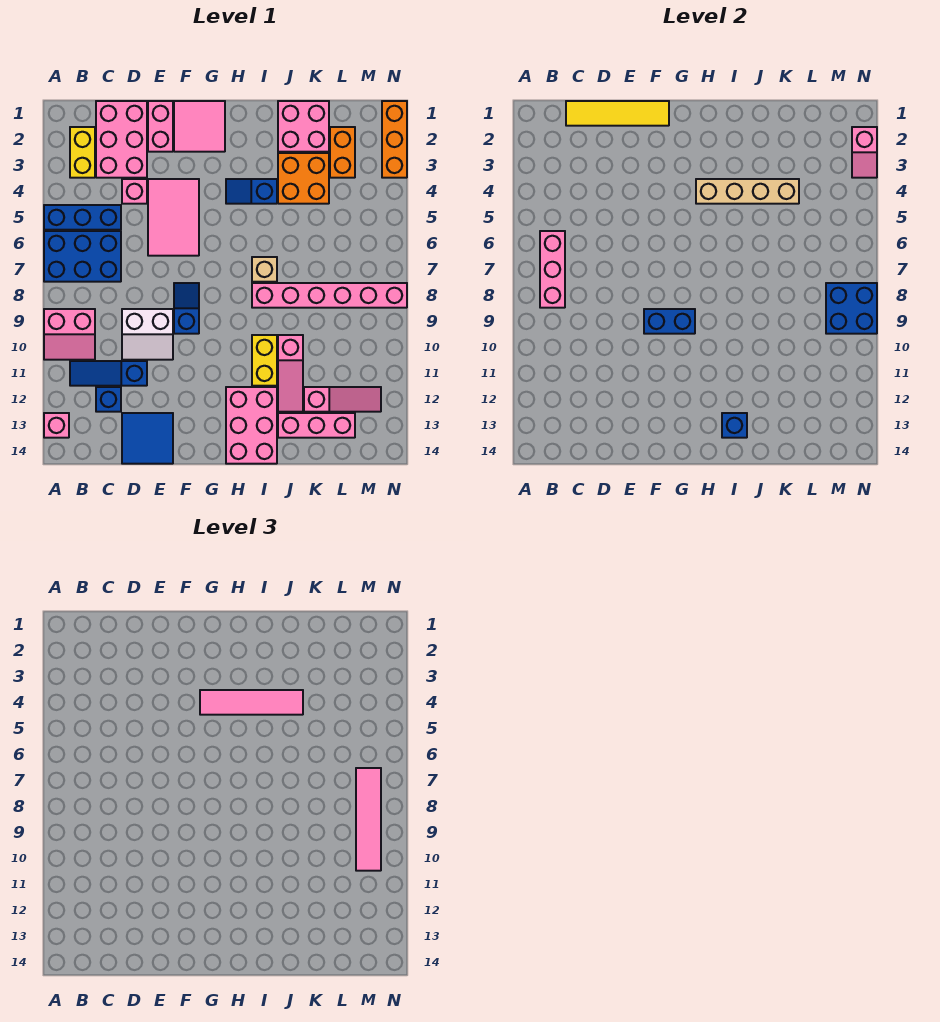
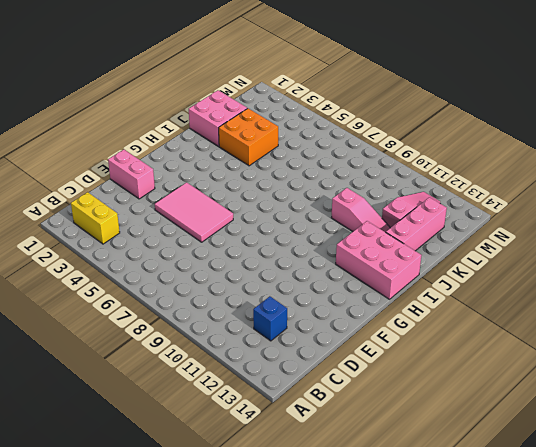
none -> blue 1x3 brick [44,205,121,230]
none -> blue 2x3 brick [44,231,121,282]
none -> pink 2x2 slope [44,309,95,360]
none -> pink 1x1 brick [44,413,69,438]

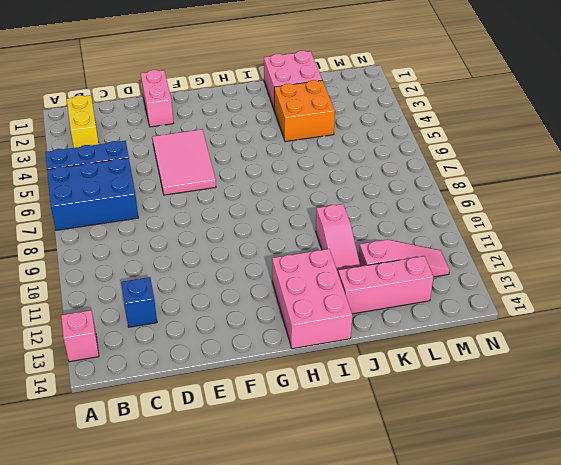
none -> pink 2x2 slope [44,309,95,360]
none -> blue 1x3 slope [70,361,147,386]
none -> pink 2x3 brick [96,101,147,178]
none -> pink 1x1 brick [122,179,147,204]

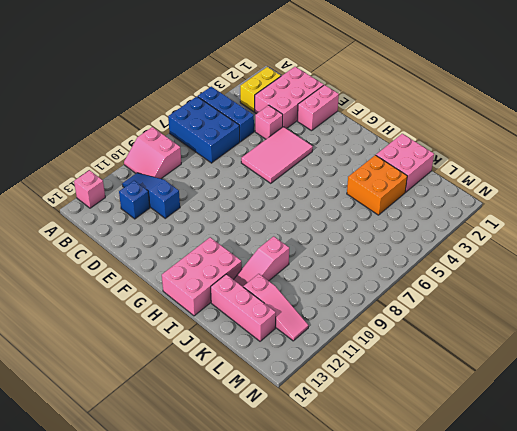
none -> white 2x2 slope [122,309,173,360]
none -> blue 2x2 tile [122,413,173,464]
none -> pink 2x2 tile [174,101,225,152]
none -> blue 1x2 slope [174,283,199,334]

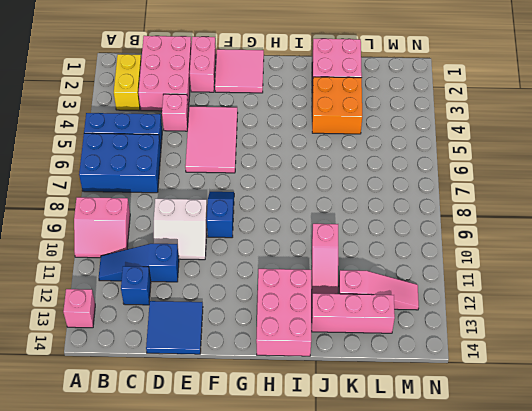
none -> blue 1x2 slope [226,179,277,204]
none -> tan 1x1 brick [252,257,277,282]
none -> pink 1x6 brick [252,283,407,308]
none -> yellow 1x2 brick [252,335,277,386]

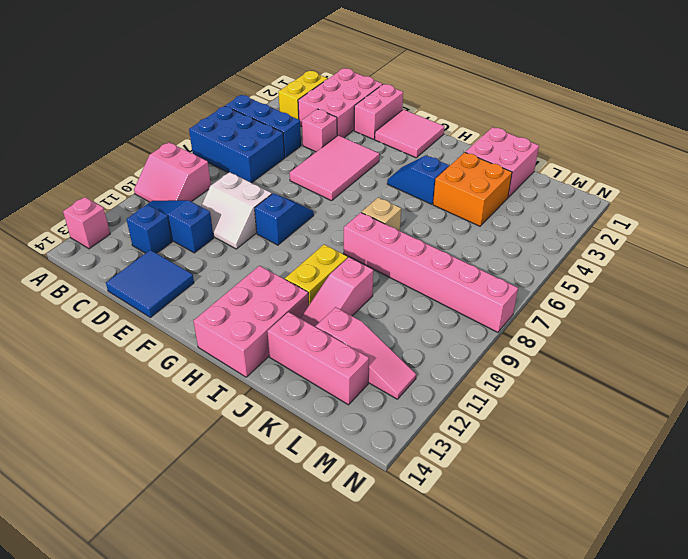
none -> orange 1x2 brick [330,127,355,178]
none -> orange 1x3 brick [382,101,407,178]
none -> pink 1x3 brick [540,231,565,308]
none -> yellow 1x4 tile [566,101,669,126]

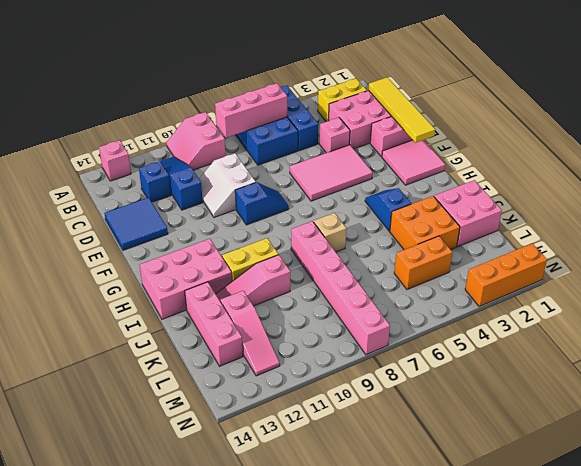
orange 1x2 brick [394,236,452,289] -> orange 1x2 brick moved to [330,127,355,178]
none -> blue 1x2 brick [644,309,695,334]
none -> tan 1x4 brick [696,179,799,204]
none -> blue 1x1 brick [722,413,747,438]
none -> blue 2x2 brick [826,283,877,334]

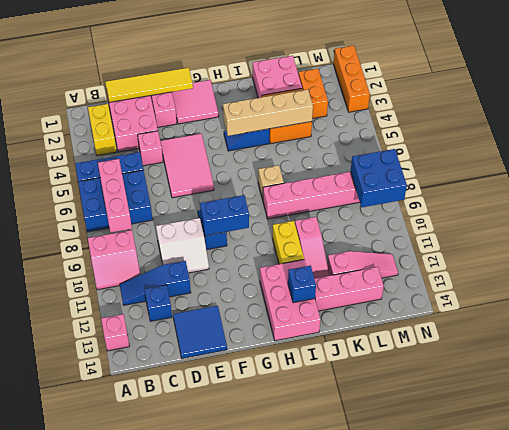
none -> pink 1x2 slope [852,127,877,178]
none -> pink 1x4 tile [200,690,303,715]
none -> pink 1x4 tile [356,768,381,871]

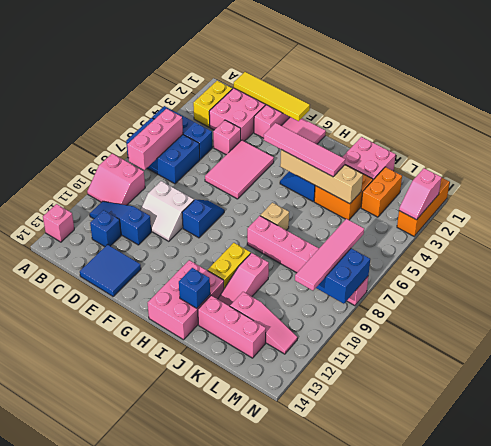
none -> blue 1x2 brick [644,309,695,334]

